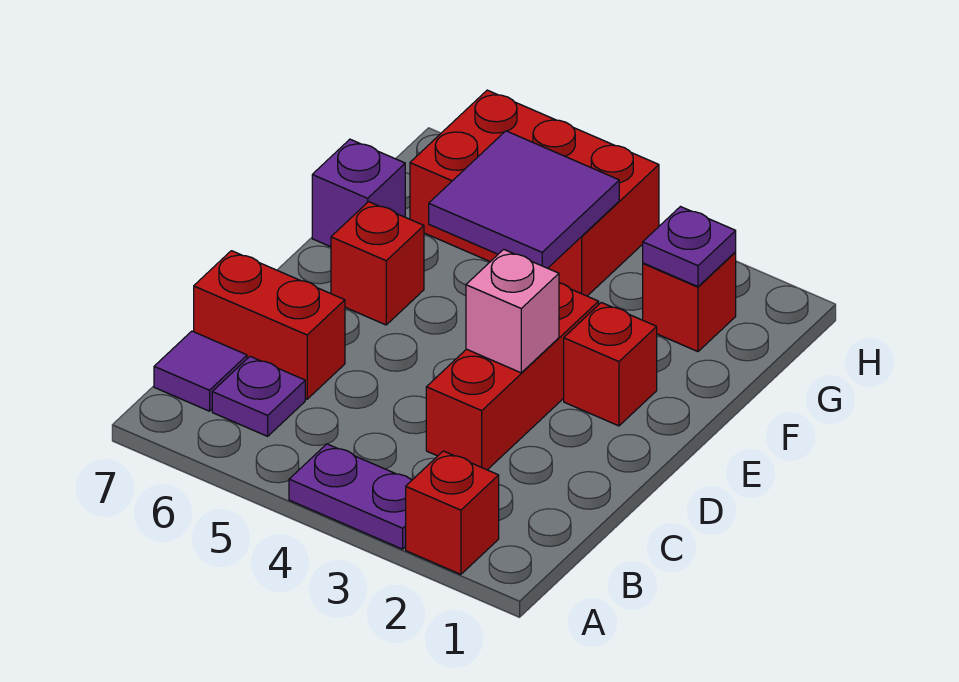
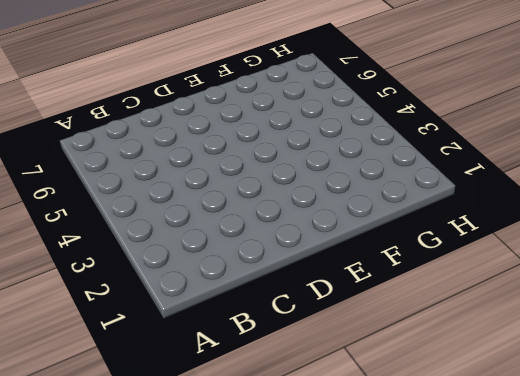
none -> red 1x1 brick [406,451,499,574]
none -> purple 1x2 plate [289,444,412,549]
none -> purple 1x1 plate [212,356,305,436]

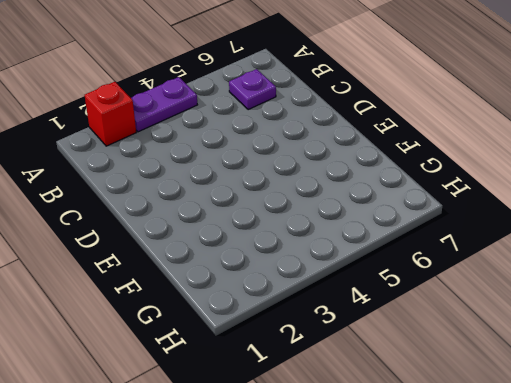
none -> purple 1x1 tile [154,331,247,411]
none -> red 1x3 brick [426,283,599,470]
none -> red 1x2 brick [194,251,345,399]

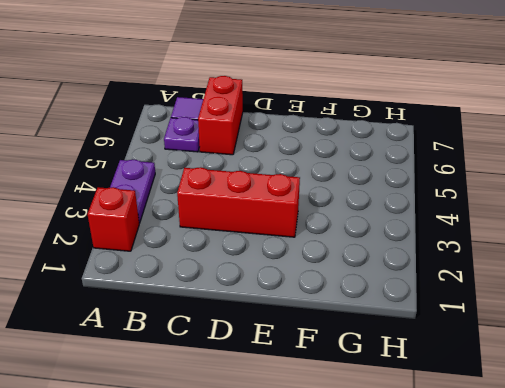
none -> red 1x1 brick [564,303,657,426]
none -> red 1x1 brick [331,202,424,325]
none -> purple 1x1 brick [312,139,405,247]

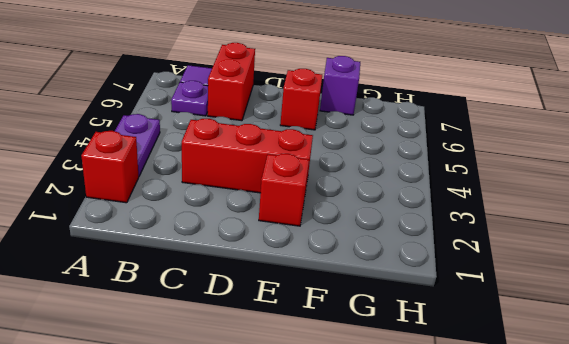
none -> red 1x1 brick [643,252,736,352]
none -> red 2x3 brick [410,90,659,296]
none -> pink 1x1 brick [466,249,559,373]

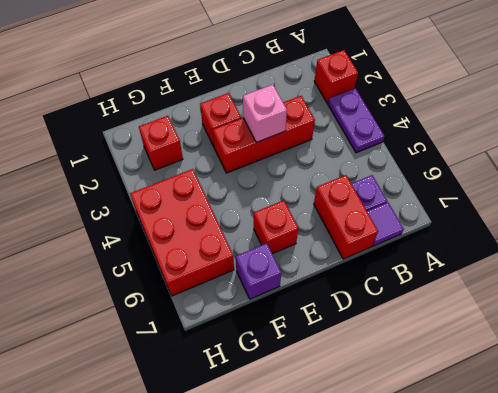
none -> purple 2x2 tile [429,131,619,268]
none -> purple 1x1 plate [643,207,736,287]

